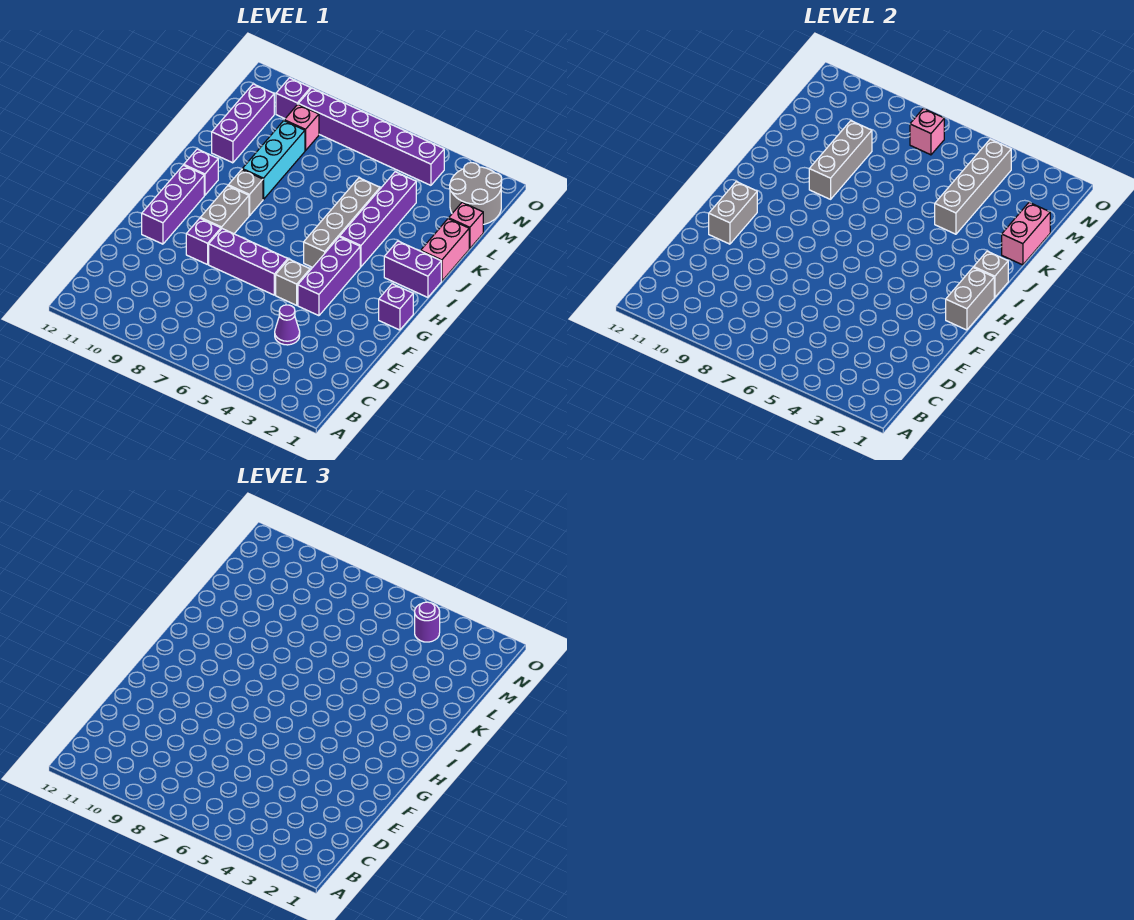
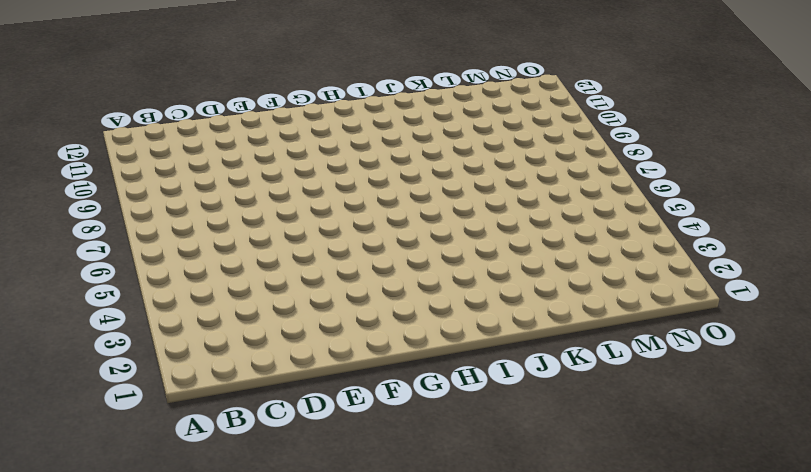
none -> purple 1x1 cone [275,305,300,345]
none -> purple 1x3 brick [298,237,360,316]
none -> grey 1x1 brick [276,259,310,305]

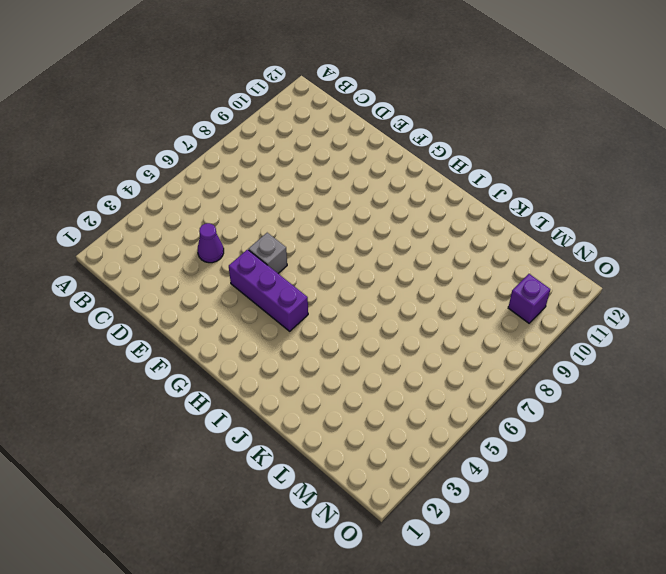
none -> purple 1x3 brick [209,229,288,295]
none -> purple 1x1 brick [186,218,221,265]
none -> purple 1x3 brick [142,165,204,244]

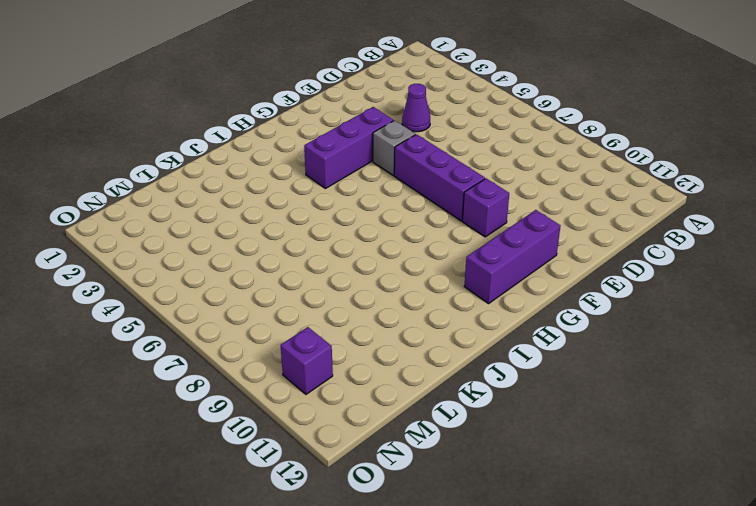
none -> purple 1x1 brick [379,284,413,330]
none -> grey 1x2 brick [200,186,249,234]
none -> grey 1x4 brick [304,178,380,267]

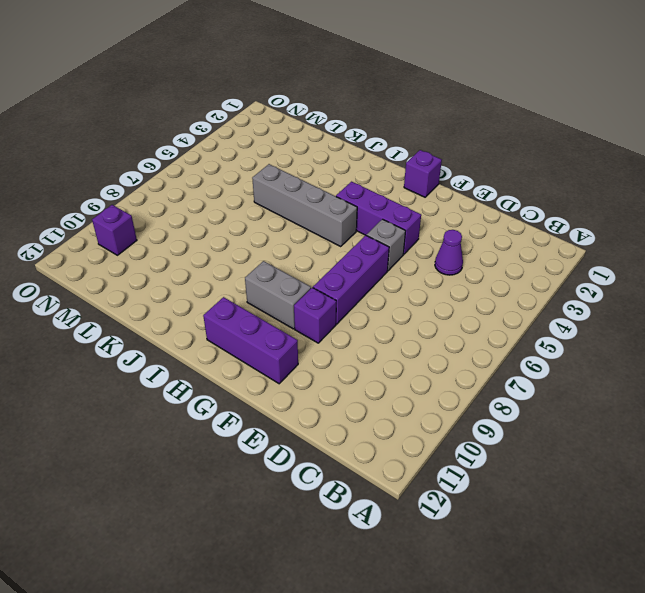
none -> purple 1x2 brick [384,241,441,297]
none -> purple 1x4 brick [340,172,416,267]
none -> grey 1x1 brick [228,170,263,216]

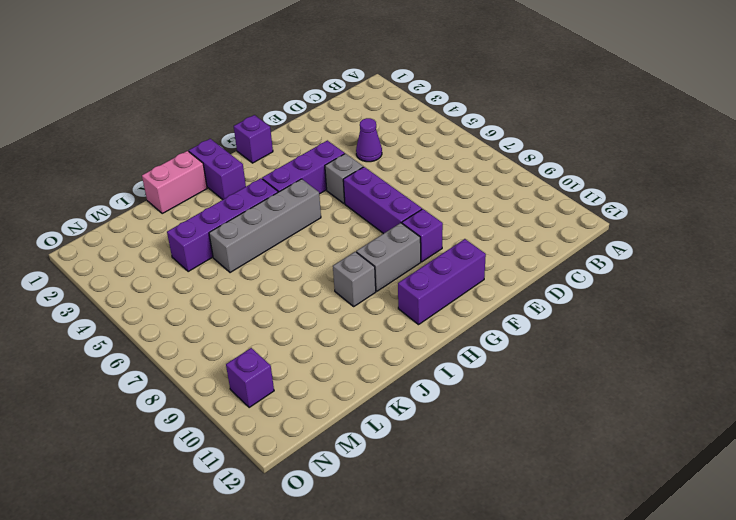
none -> purple 1x1 brick [184,149,218,195]
none -> cyan 1x3 brick [242,121,305,199]
none -> purple 1x3 brick [212,84,274,163]

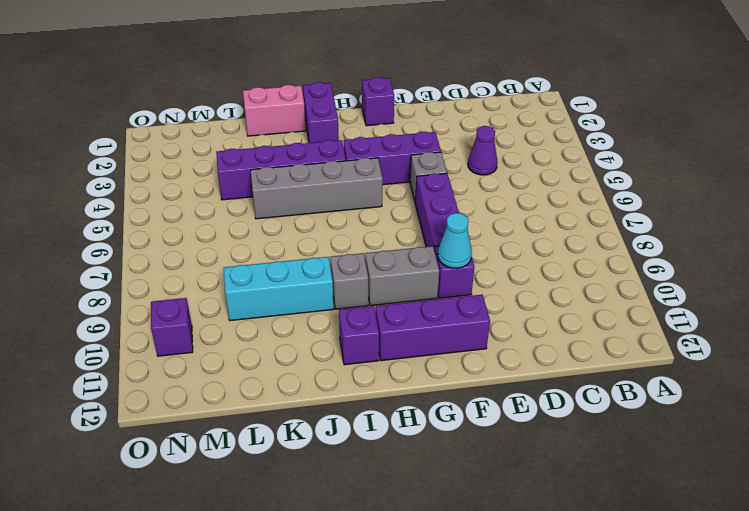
cyan 1x1 cone [438,213,472,268] -> none
none -> purple 1x3 brick [212,84,274,163]
none -> pink 1x1 brick [449,202,483,249]
none -> grey 2x2 round brick [450,163,502,225]

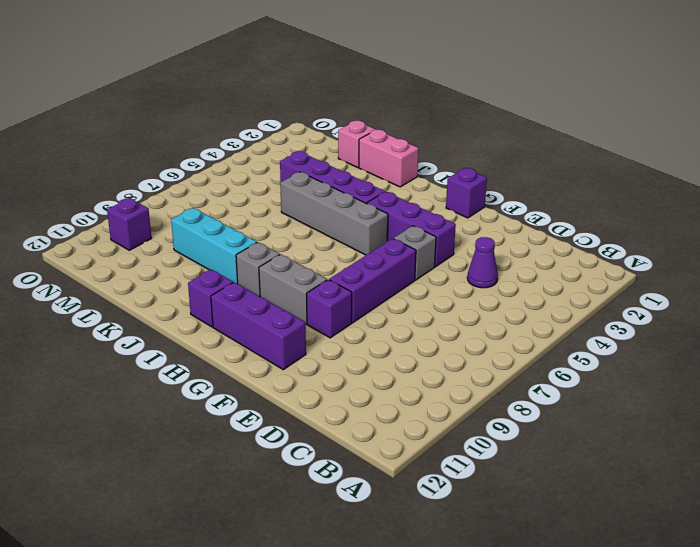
none -> purple 1x2 brick [384,241,441,297]
none -> purple 1x3 brick [212,84,274,163]
none -> grey 2x2 round brick [450,163,502,225]

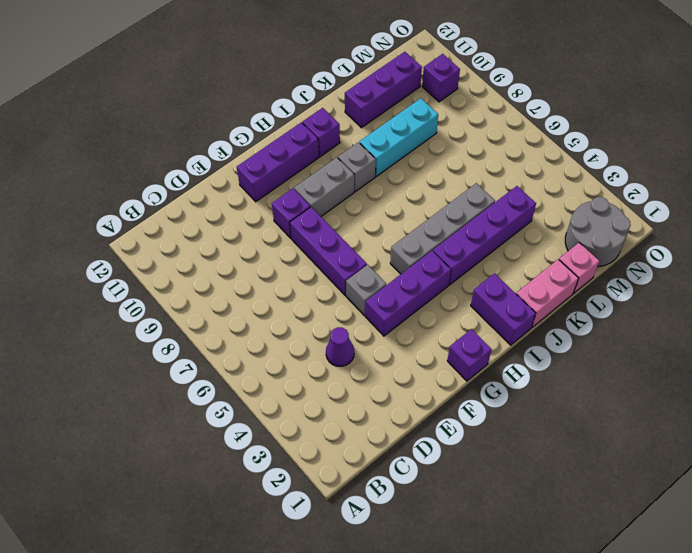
none -> pink 1x1 brick [284,104,319,151]
none -> purple 1x6 brick [298,88,444,185]
none -> grey 1x2 brick [709,182,757,244]

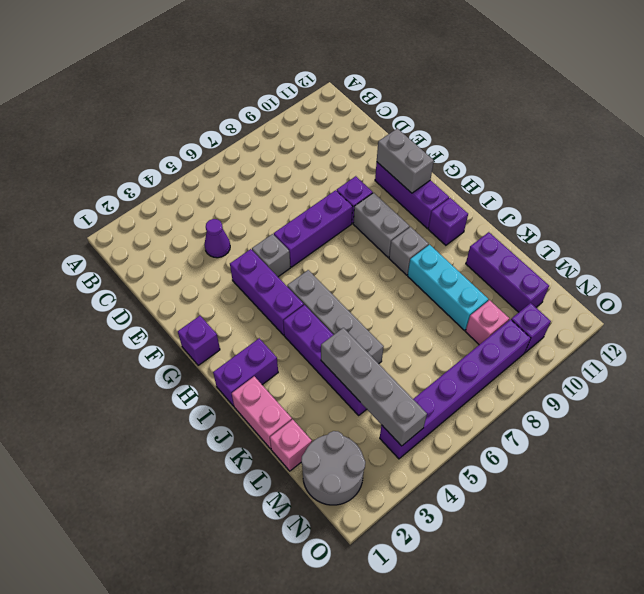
none -> grey 1x2 brick [946,267,994,330]
none -> grey 1x1 brick [974,251,1008,297]
none -> grey 1x3 brick [809,121,872,199]

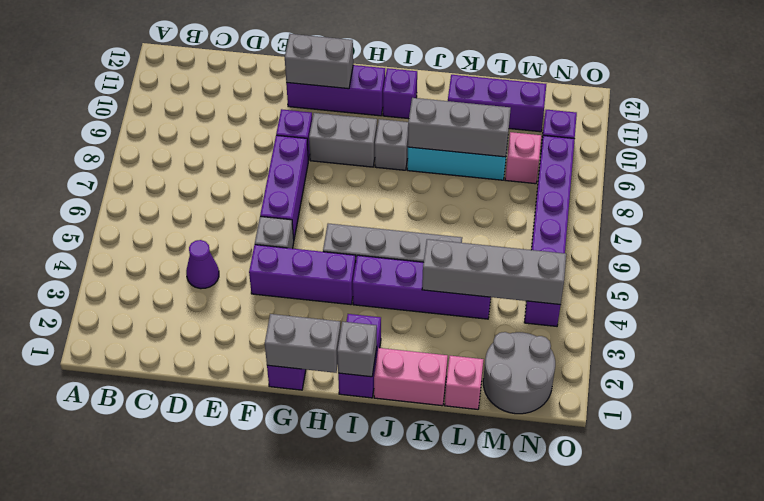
none -> pink 1x2 brick [1002,202,1050,265]
none -> pink 1x1 brick [910,109,944,155]
none -> purple 1x1 round brick [415,602,440,642]

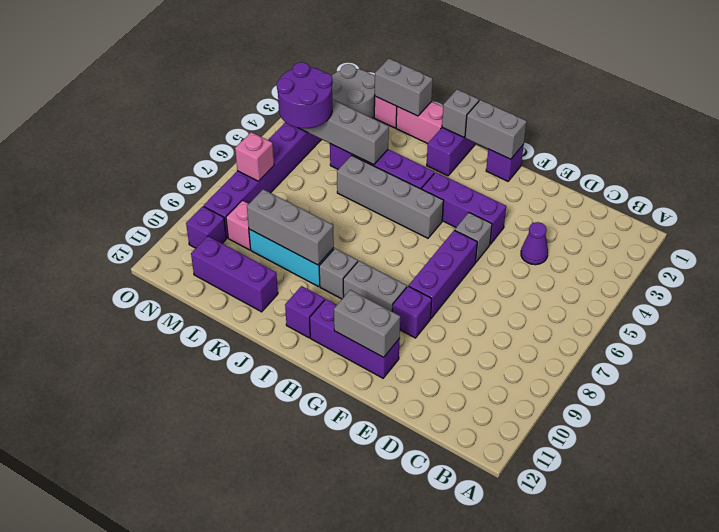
grey 1x2 brick [375,59,433,116] -> pink 1x2 brick [1002,202,1050,265]
purple 2x2 round brick [277,62,333,128] -> purple 1x1 round brick [415,602,440,642]

